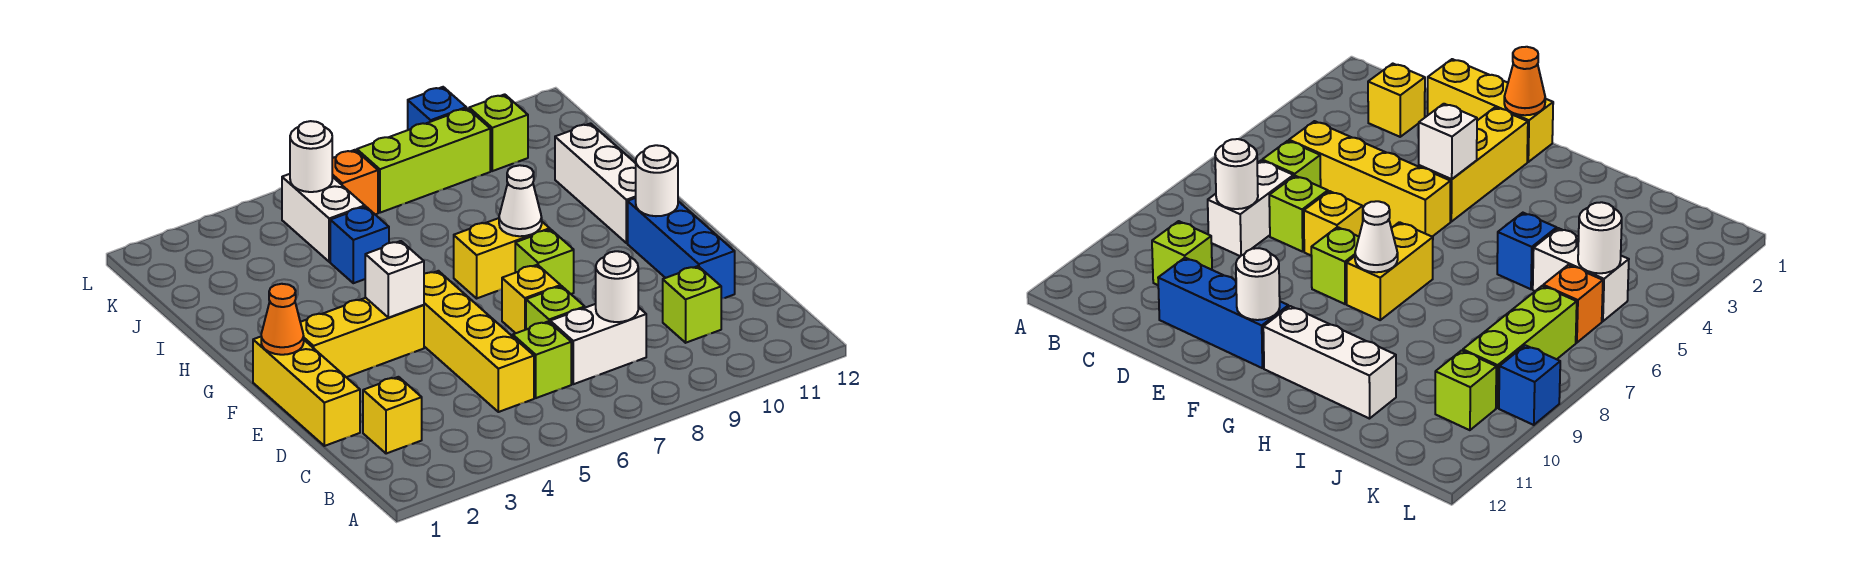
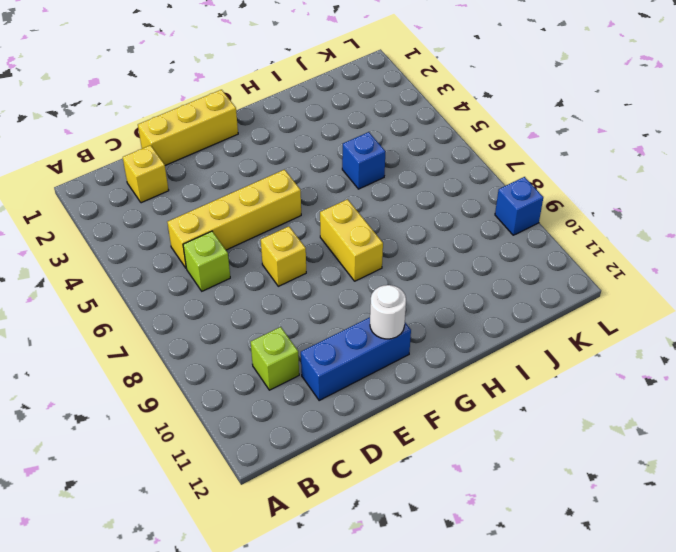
none -> white 1x2 brick [550,304,646,384]
none -> lime 1x1 brick [526,286,585,329]
none -> yellow 1x3 brick [300,298,424,377]

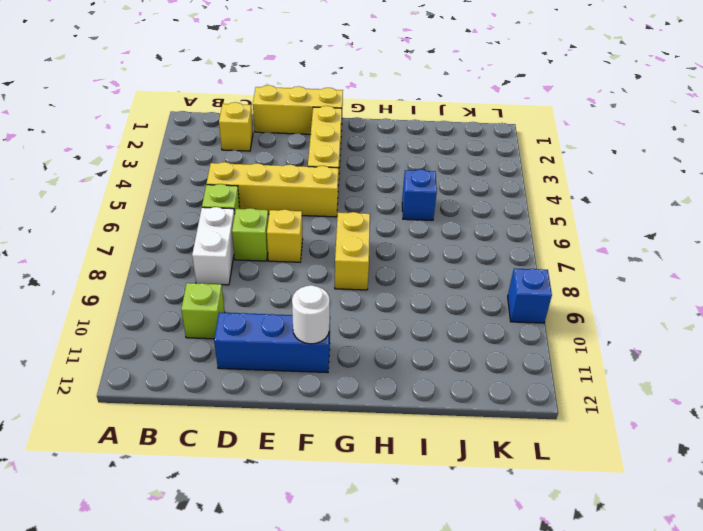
none -> lime 1x1 brick [515,229,574,294]
none -> white 1x3 brick [555,124,636,243]
none -> white 1x2 brick [282,174,365,262]

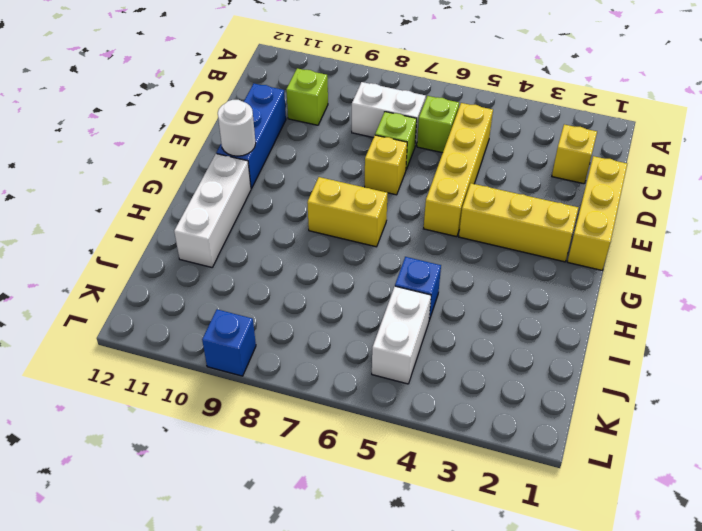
none -> lime 1x1 brick [515,229,574,294]
none -> orange 1x1 brick [332,150,378,214]
none -> lime 1x3 brick [357,108,490,213]

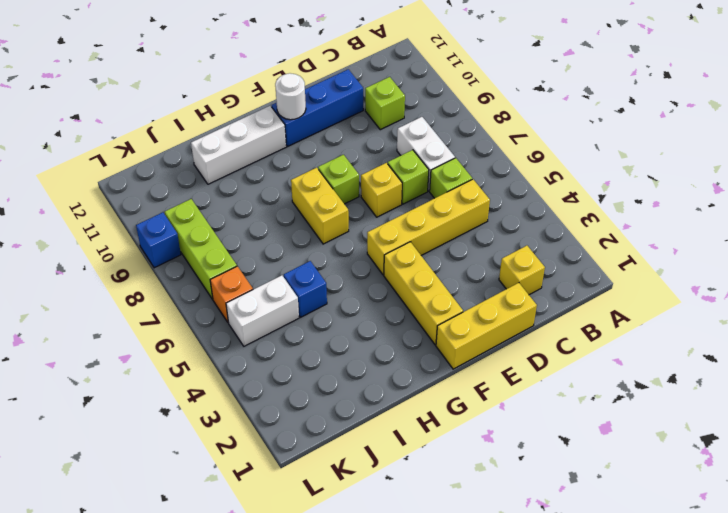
none -> lime 1x1 brick [469,94,528,171]
none -> white 1x1 round brick [596,251,638,322]
none -> orange 1x1 cone [261,284,304,355]

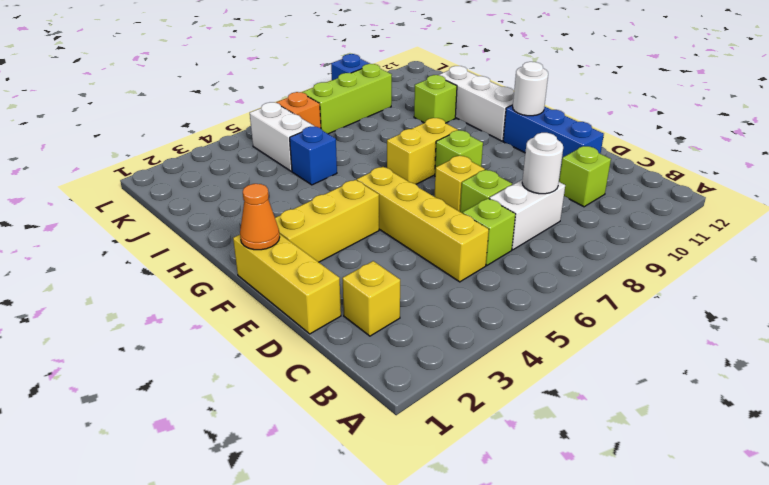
lime 1x1 brick [414,75,457,123] -> lime 1x1 brick moved to [469,94,528,171]
none -> white 1x1 brick [365,241,424,318]
none -> white 1x1 cone [499,165,542,236]
none -> white 1x1 round brick [290,121,332,192]

